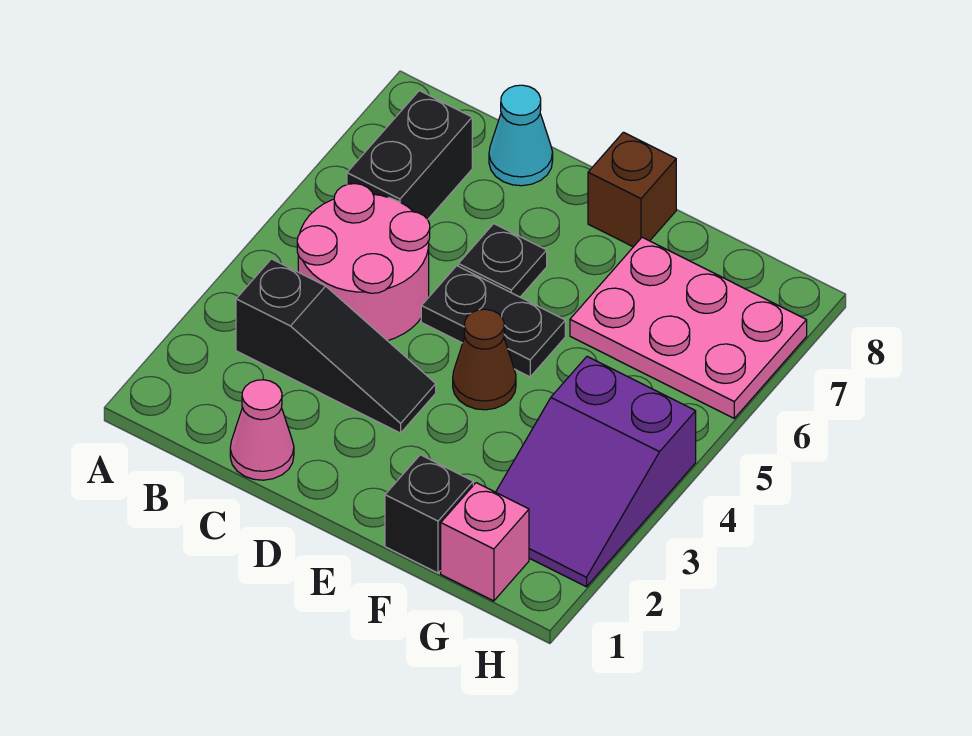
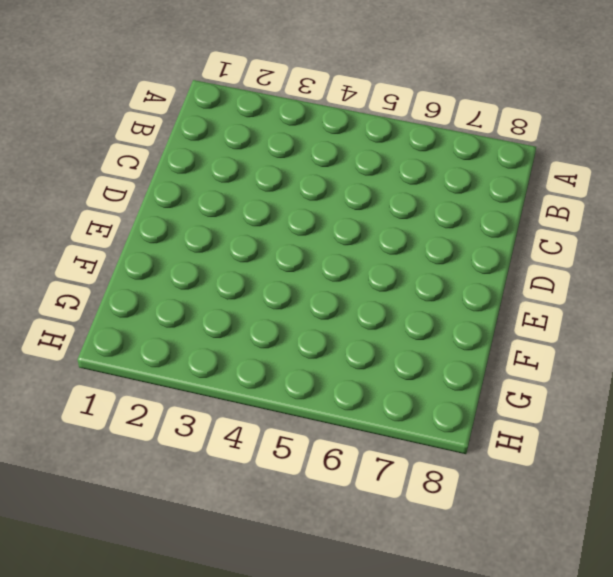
none -> black 1x3 slope [236,259,436,433]
none -> pink 2x2 round brick [297,184,430,341]
none -> black 1x2 brick [347,91,472,219]

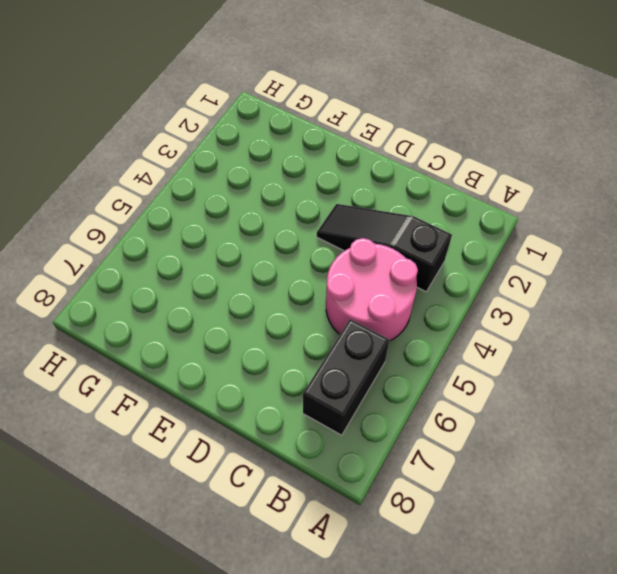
none -> pink 1x1 cone [230,380,294,480]
none -> cyan 1x1 cone [489,85,553,186]
none -> black 1x2 plate [421,266,565,377]

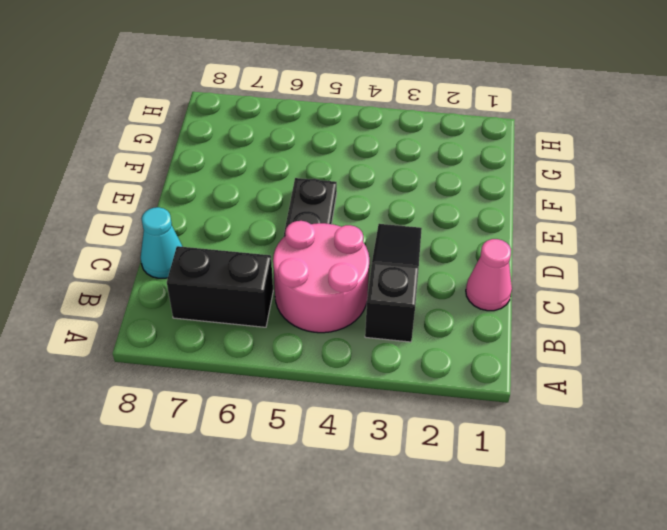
none -> black 1x1 plate [458,224,547,297]
none -> brown 1x1 cone [453,309,516,410]
none -> brown 1x1 brick [588,132,676,247]

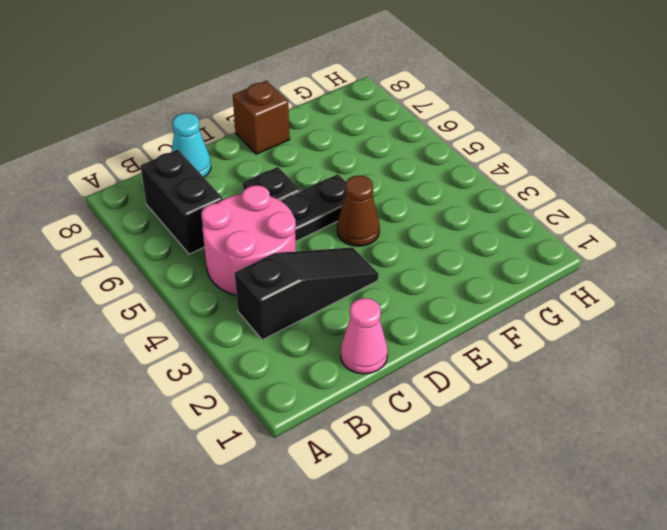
none -> black 1x1 brick [385,455,473,573]
none -> pink 2x3 plate [570,237,807,418]
none -> pink 1x1 brick [441,483,529,601]

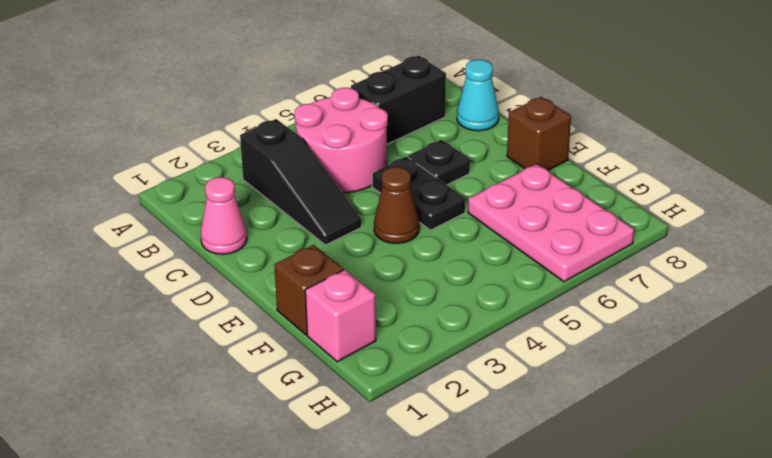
brown 1x1 brick [274,245,343,335] -> black 1x1 brick [385,455,473,573]
none -> purple 2x3 slope [496,357,696,587]

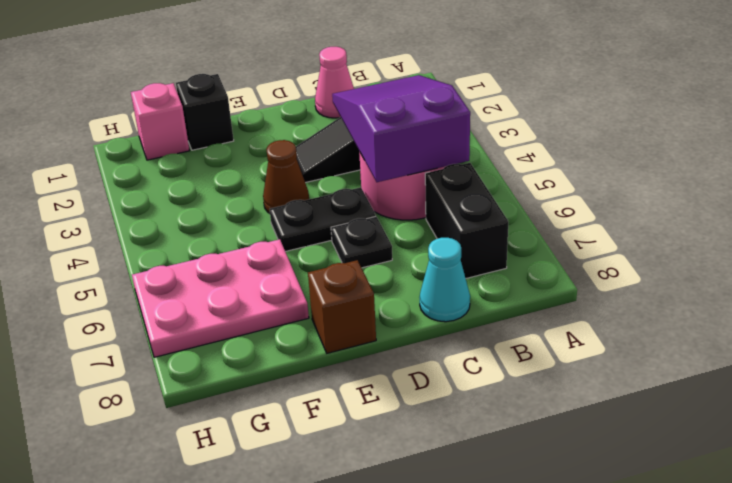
purple 2x3 slope [332,75,470,182] -> purple 2x3 slope moved to [496,357,696,587]

